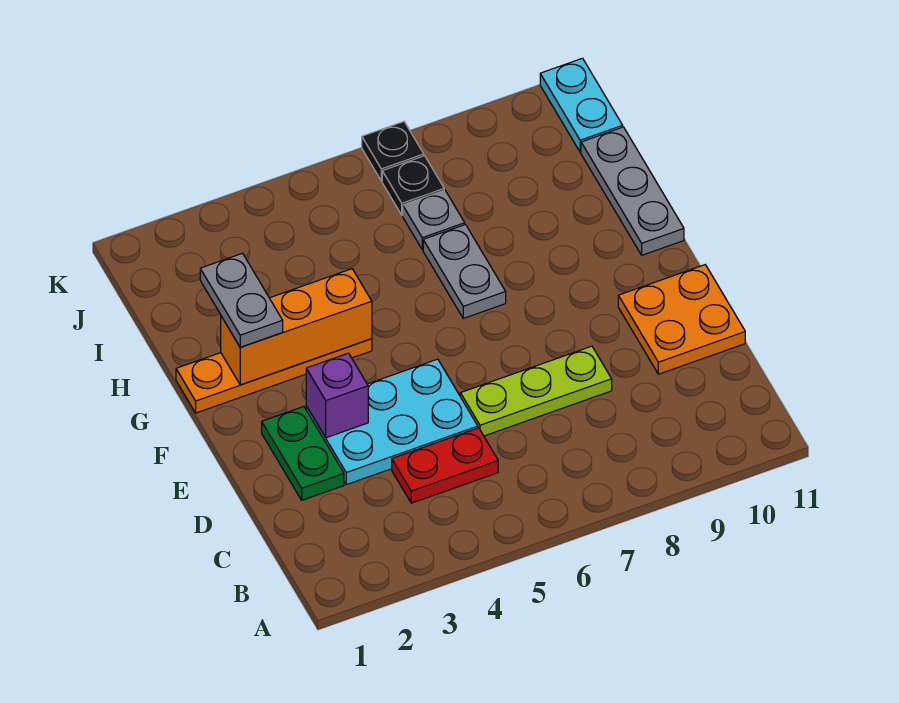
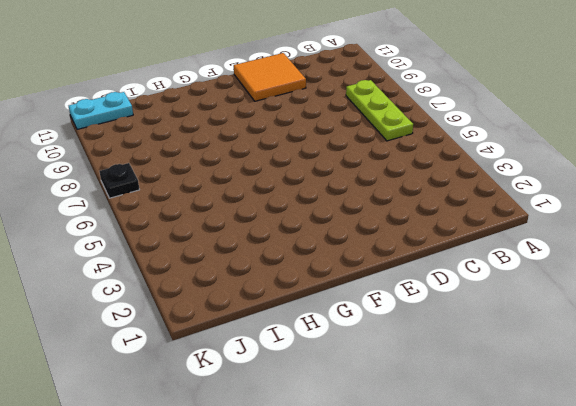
lime 1x3 plate [346,80,413,141] -> lime 1x3 plate moved to [460,346,612,436]
orange 2x2 tile [234,53,306,101] -> orange 2x2 plate [618,265,745,374]
none -> red 1x2 plate [392,428,498,503]
none -> green 1x2 plate [262,407,344,500]
none -> cyan 2x3 plate [306,359,478,485]

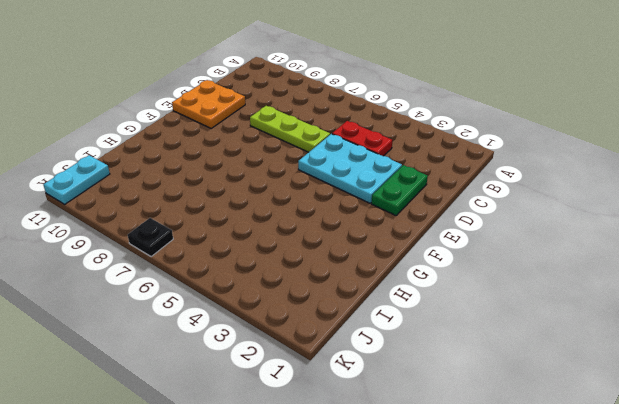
none -> orange 1x4 plate [176,339,372,413]
none -> grey 1x2 plate [423,225,506,318]
none -> grey 1x3 plate [581,127,684,255]

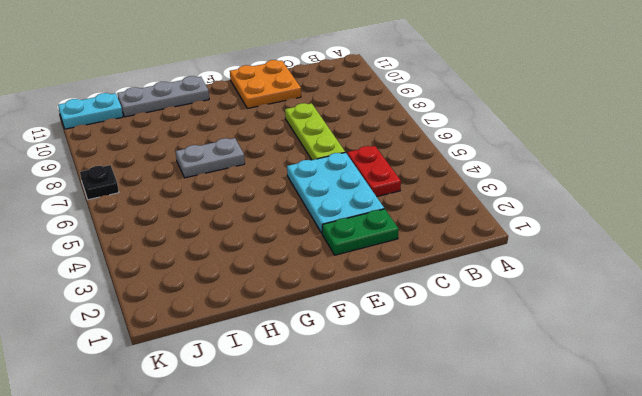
none -> orange 1x4 plate [176,339,372,413]
none -> grey 1x1 plate [403,190,465,250]
none -> black 1x1 plate [382,156,444,215]

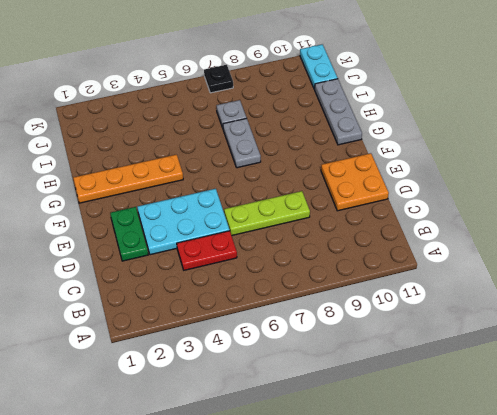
none -> black 1x1 plate [382,156,444,215]
none -> purple 1x1 brick [306,353,368,438]
none -> orange 1x3 brick [221,269,372,385]

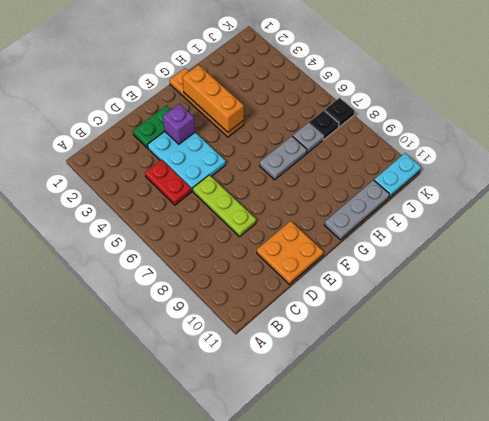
none -> grey 1x2 plate [200,253,283,347]

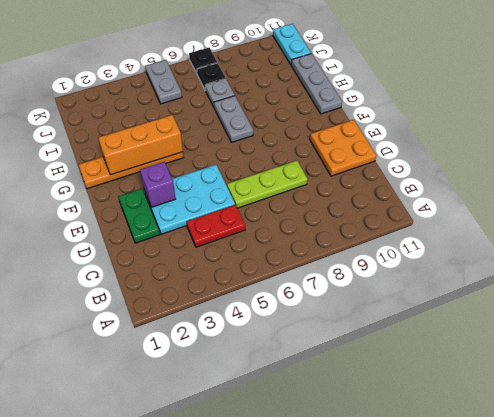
grey 1x2 plate [145,60,182,104] -> grey 1x2 plate moved to [200,253,283,347]

